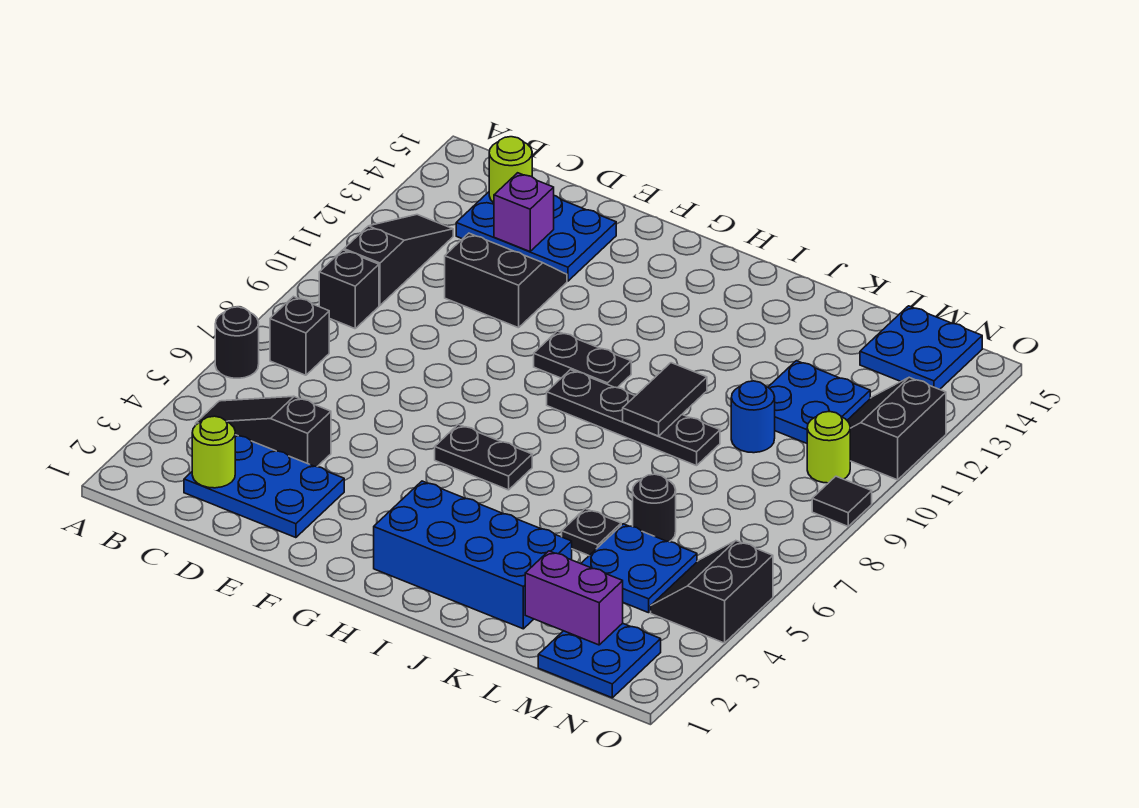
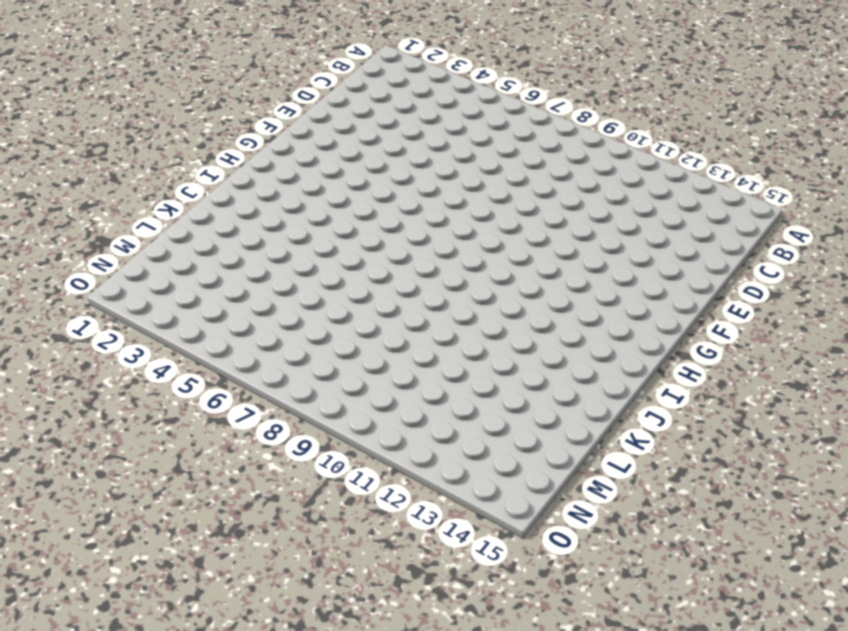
none -> black 1x1 round brick [215,307,259,378]
none -> black 1x3 slope [196,396,331,467]
none -> black 1x1 brick [270,297,329,375]

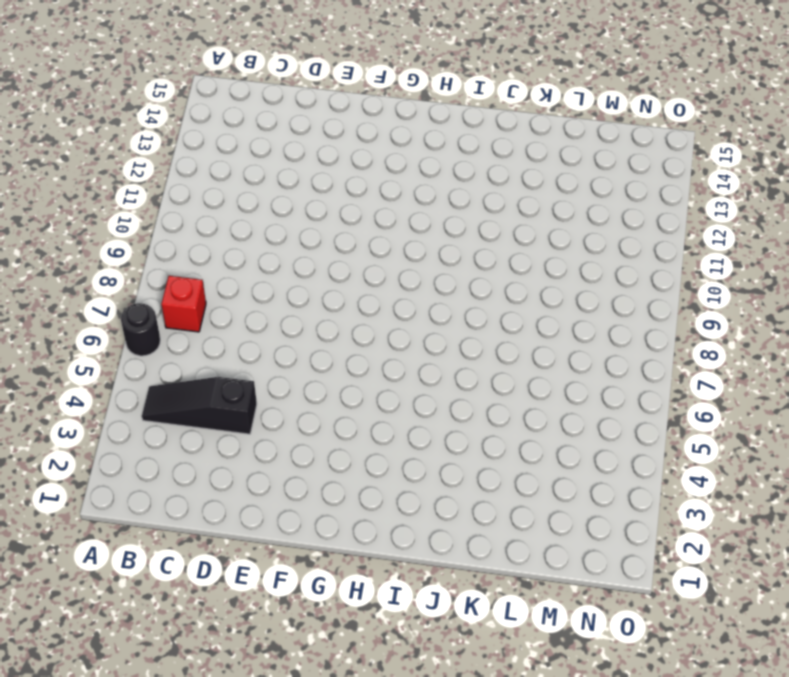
red 1x1 brick [161,276,206,332] -> black 1x1 brick [270,297,329,375]
none -> black 1x1 brick [319,250,379,329]
none -> black 1x3 slope [344,215,453,305]
none -> blue 2x3 plate [184,435,344,538]

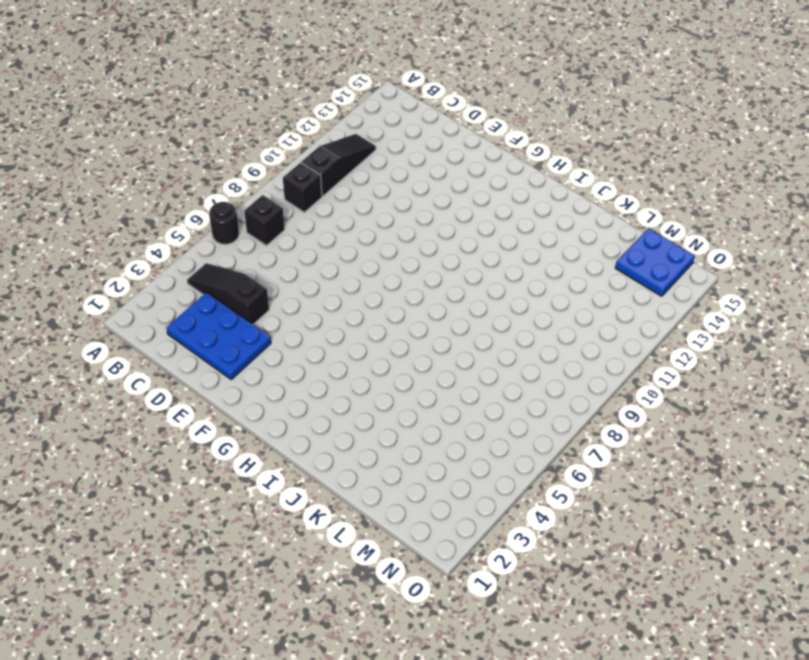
none -> blue 2x3 plate [456,192,616,281]
none -> black 2x2 slope [445,233,567,328]
none -> black 1x2 plate [435,424,532,490]

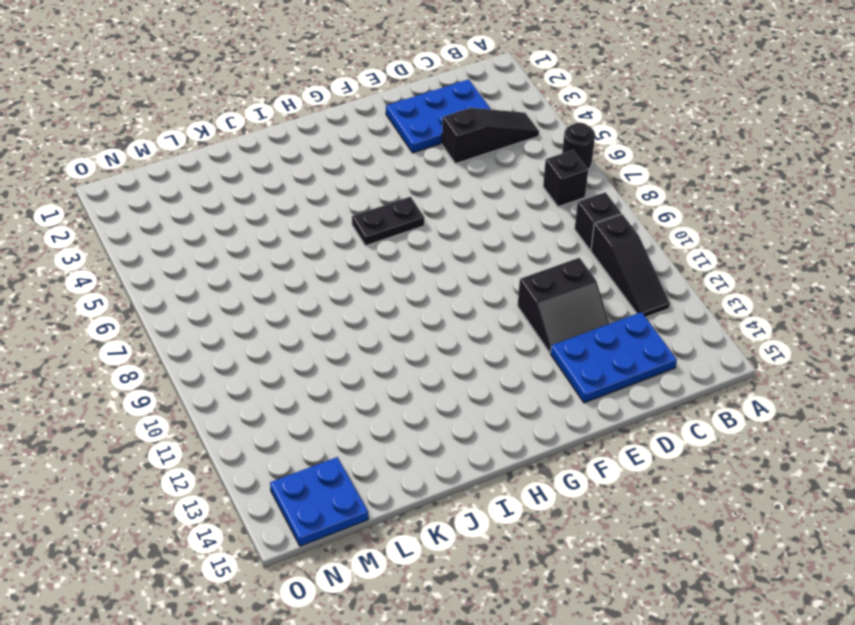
none -> black 1x2 plate [534,331,631,388]
none -> blue 2x4 brick [374,481,572,629]
none -> black 1x4 plate [547,370,720,466]

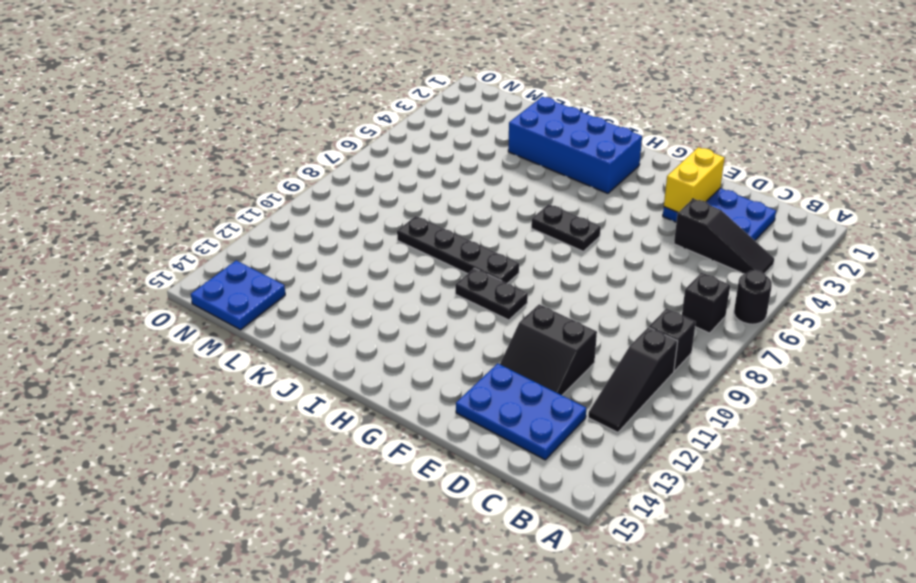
yellow 1x2 brick [664,147,725,212] -> none
none -> black 1x1 plate [562,509,621,555]
none -> blue 2x2 plate [581,524,697,613]
none -> black 1x1 round brick [633,474,676,542]

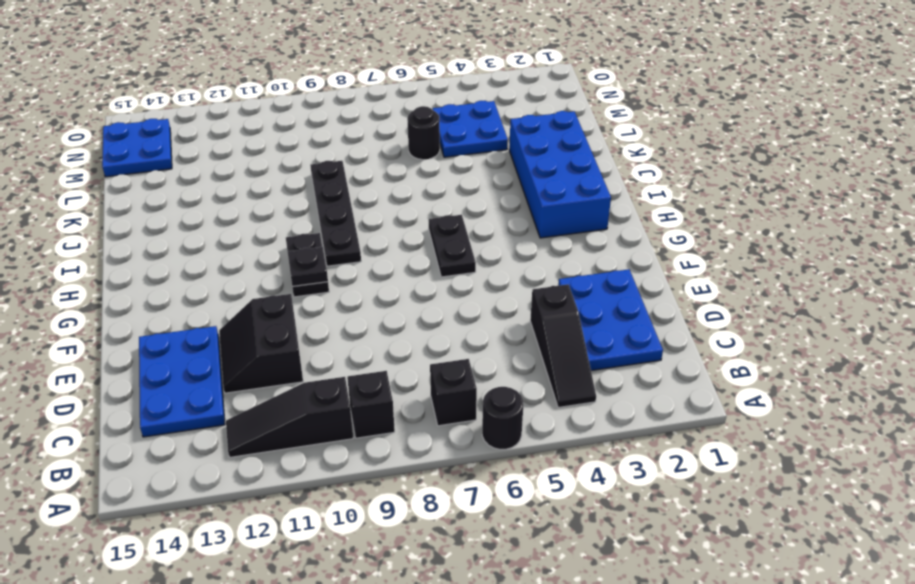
black 1x1 plate [288,247,328,286] -> black 1x1 plate moved to [562,509,621,555]
none -> blue 1x1 round brick [731,381,775,453]
none -> blue 2x2 plate [768,361,870,443]
none -> blue 2x2 plate [538,623,661,698]

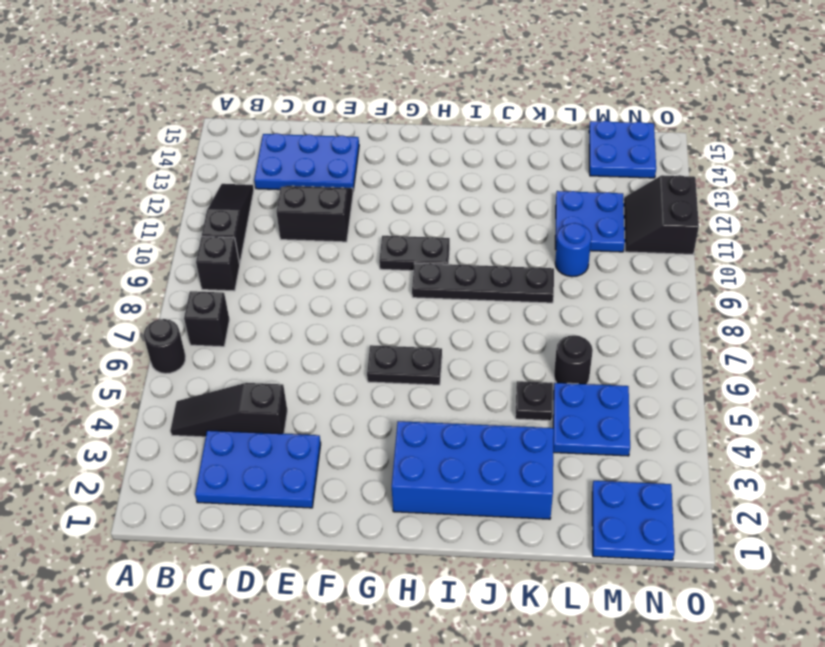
none -> black 2x2 slope [651,541,773,643]
none -> lime 1x1 round brick [807,411,850,483]
none -> black 1x1 tile [812,476,872,526]

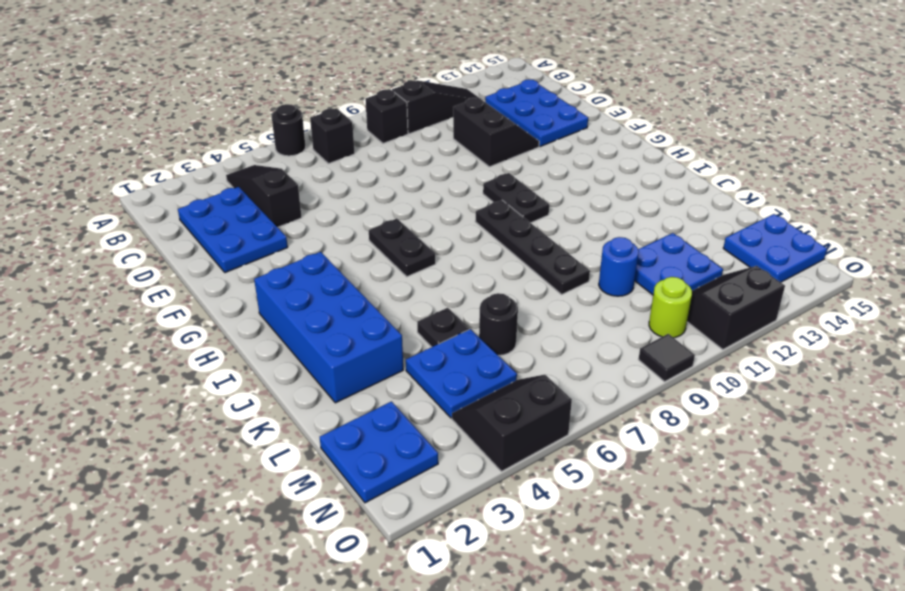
none -> lime 1x1 round brick [192,416,235,488]
none -> lime 1x1 round brick [489,137,532,203]
none -> purple 1x1 brick [494,173,554,251]

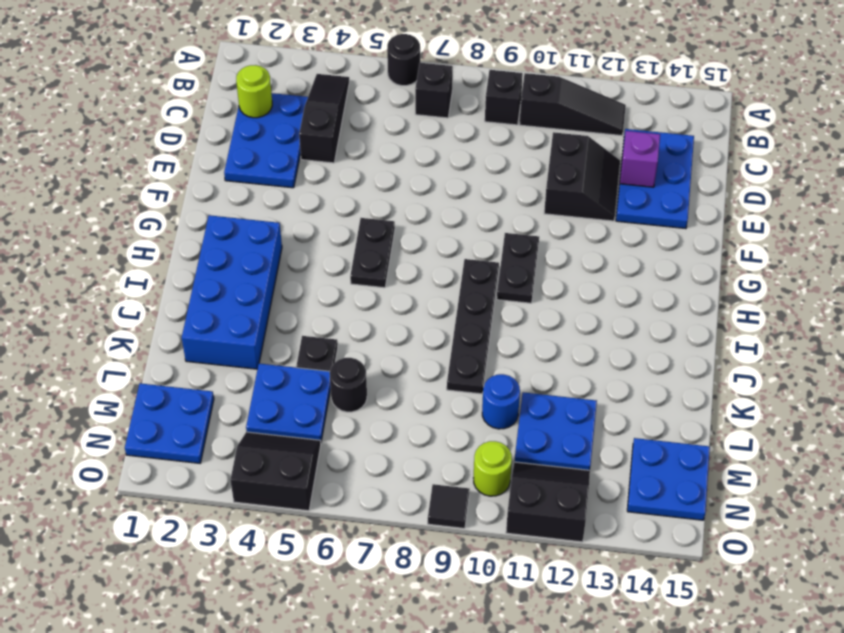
none -> lime 1x1 round brick [489,137,532,203]
none -> black 1x2 tile [623,363,707,436]
none -> purple 1x2 brick [525,551,623,645]

